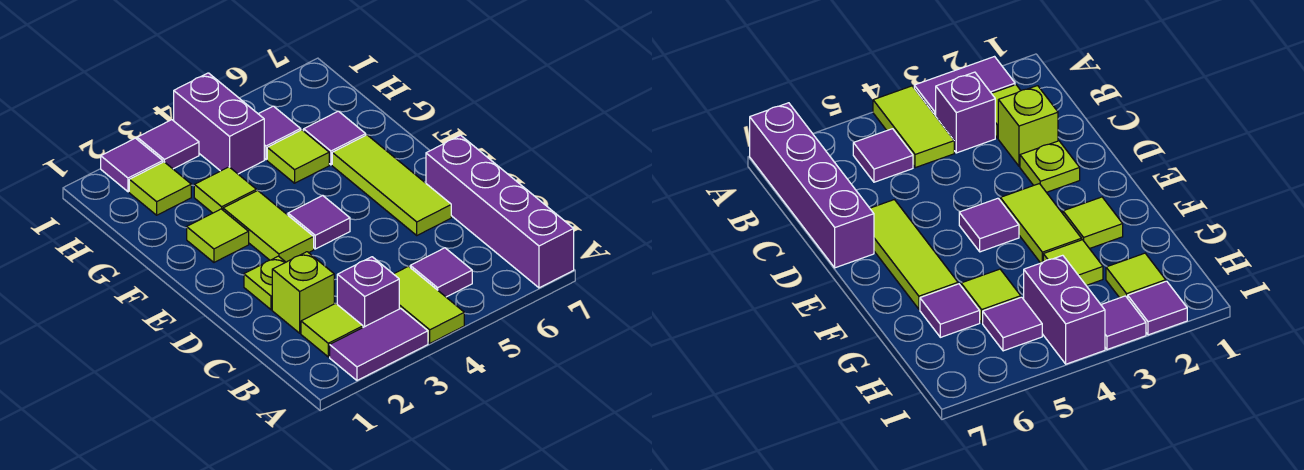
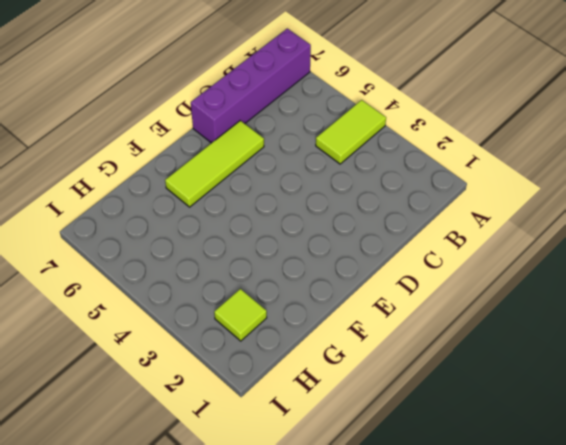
none -> purple 1x2 tile [330,309,428,380]
none -> lime 1x1 tile [301,303,363,357]
none -> purple 1x1 brick [337,257,399,327]

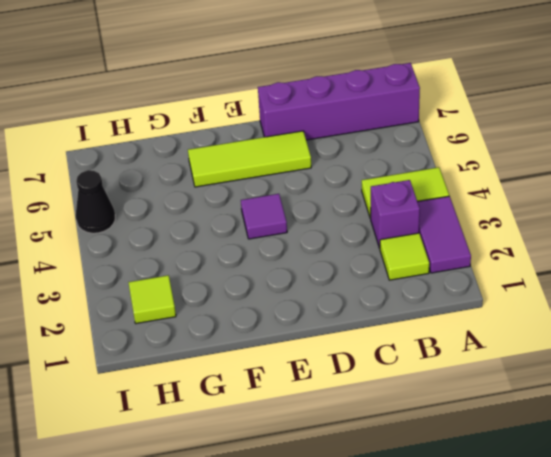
black 1x1 cone [76,170,115,233] -> none
none -> purple 1x1 tile [410,248,472,297]
none -> lime 1x1 brick [272,252,334,333]
none -> lime 1x1 plate [244,256,286,310]

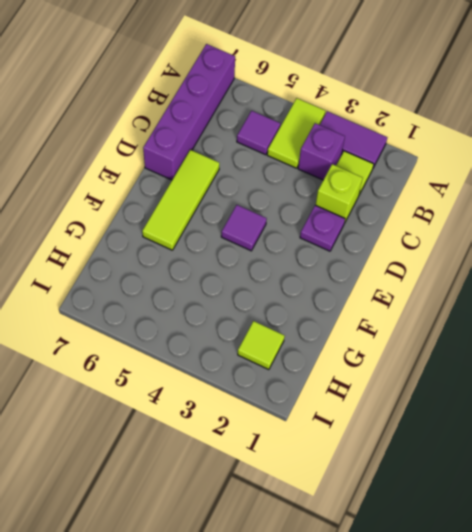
purple 1x1 plate [300,205,345,251] -> lime 1x1 plate [244,256,286,310]
none -> lime 1x2 tile [223,190,314,262]
none -> lime 1x1 tile [187,209,249,262]
none -> lime 1x1 tile [194,167,256,213]

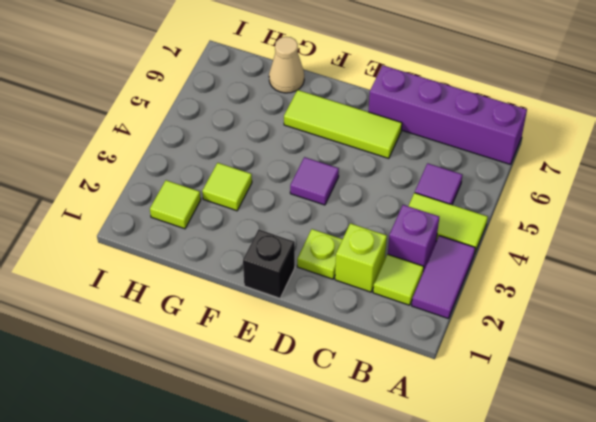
black 1x1 brick [243,229,295,298] -> none
tan 1x1 cone [269,37,304,93] -> none
none -> lime 1x2 tile [223,190,314,262]
none -> lime 1x1 tile [187,209,249,262]
none -> lime 1x1 tile [267,130,329,183]

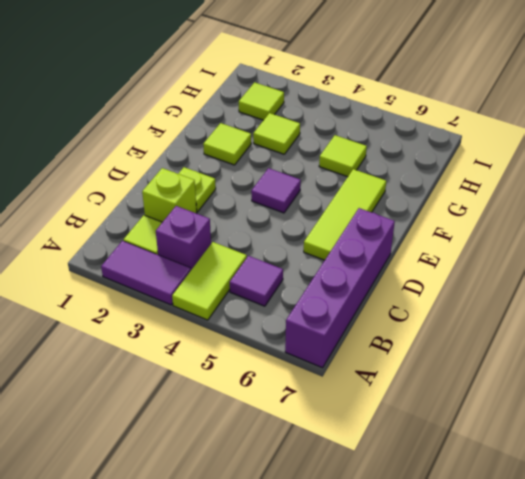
none -> lime 1x2 tile [223,190,314,262]
none -> purple 1x1 tile [304,111,366,165]
none -> purple 1x2 brick [174,73,264,174]

